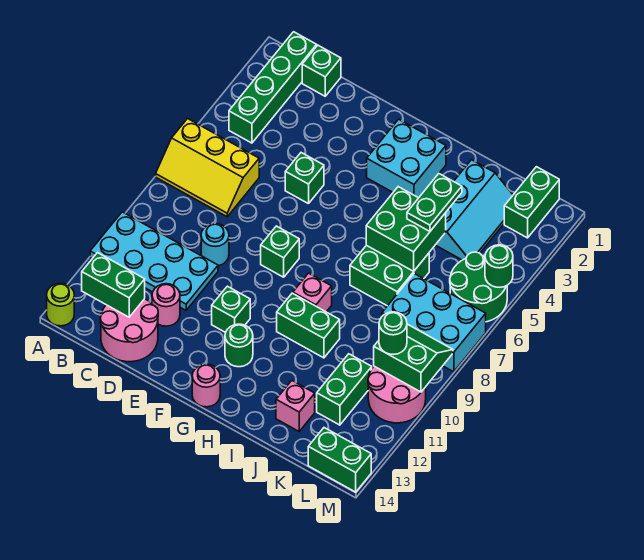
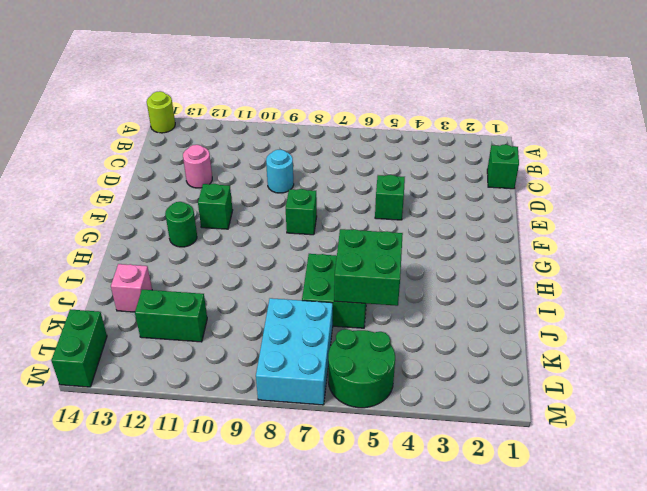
none -> yellow 2x3 slope [156,119,259,217]
none -> cyan 2x4 plate [90,212,218,310]
none -> green 1x4 brick [229,32,317,143]
none -> pink 2x2 round brick [100,299,158,362]

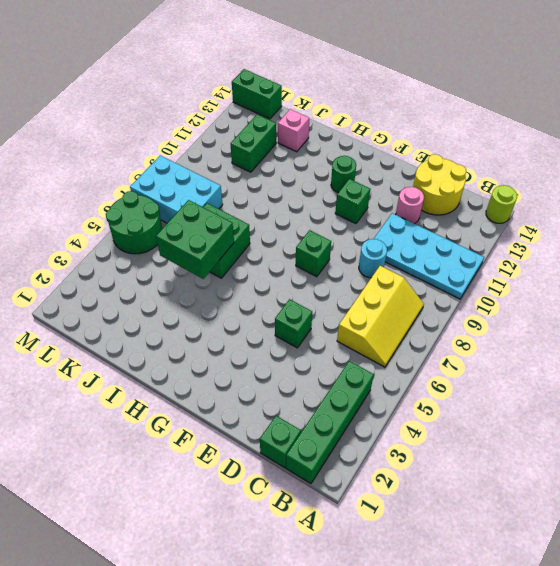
yellow 2x3 slope [337,266,424,367] -> yellow 2x3 slope turned to [156,119,259,217]
yellow 2x2 round brick [413,154,466,215] -> pink 2x2 round brick [100,299,158,362]
none -> cyan 2x2 brick [367,119,446,198]
none -> pink 1x1 round brick [192,364,220,407]
none -> pink 1x1 brick [293,273,332,312]
none -> green 1x2 brick [277,293,340,358]

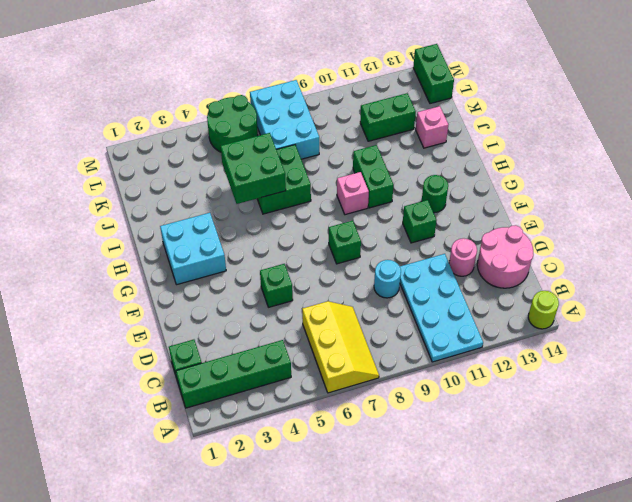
none -> pink 1x1 round brick [192,364,220,407]
none -> cyan 2x3 slope [436,160,513,260]
none -> green 1x2 brick [504,167,559,238]
none -> pink 2x2 round brick [368,366,426,423]

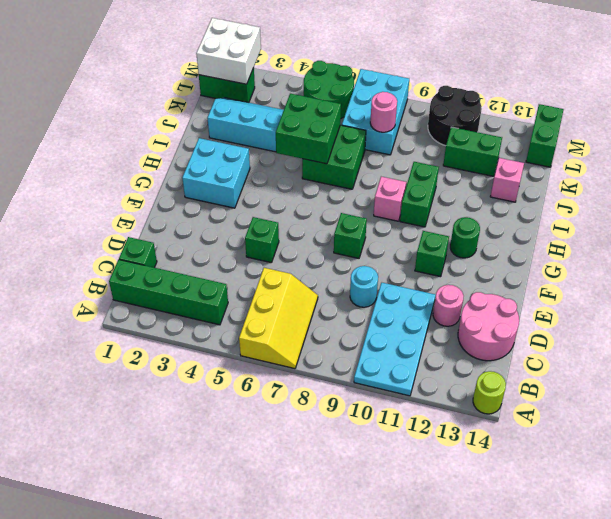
pink 1x1 round brick [370,92,397,132] -> pink 1x1 round brick moved to [192,364,220,407]
white 2x2 brick [196,18,261,84] -> none
black 2x2 round brick [428,86,482,146] -> pink 2x2 round brick [368,366,426,423]
none -> green 1x2 brick [82,253,145,317]
none -> green 2x2 slope [374,324,453,392]
none -> green 1x1 round brick [485,245,513,287]
none -> green 1x2 plate [407,174,462,231]

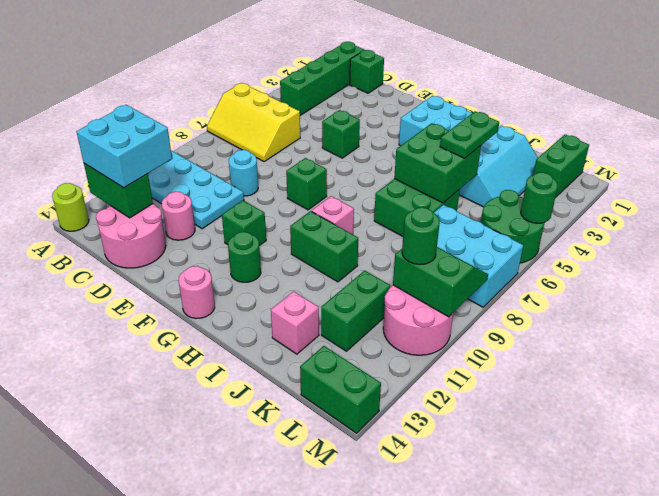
cyan 2x2 brick [77,105,172,188] -> none

